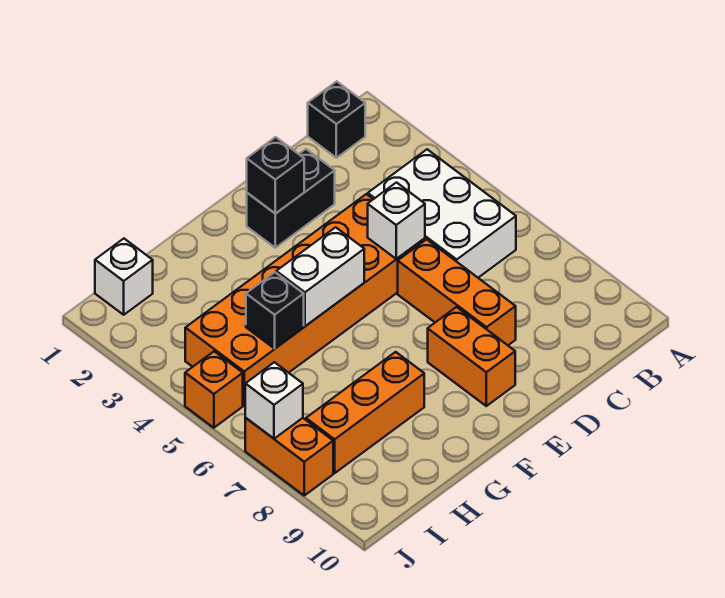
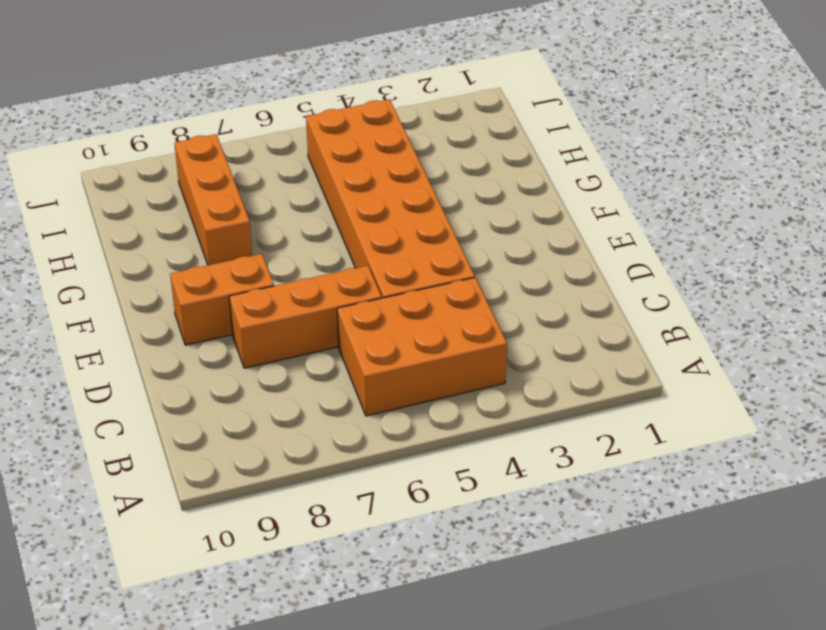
orange 2x3 brick [337,278,507,416] -> white 2x3 brick [368,149,516,278]
none -> black 1x1 brick [308,81,365,158]
none -> black 1x2 brick [247,149,335,248]
none -> white 1x1 brick [95,239,153,315]

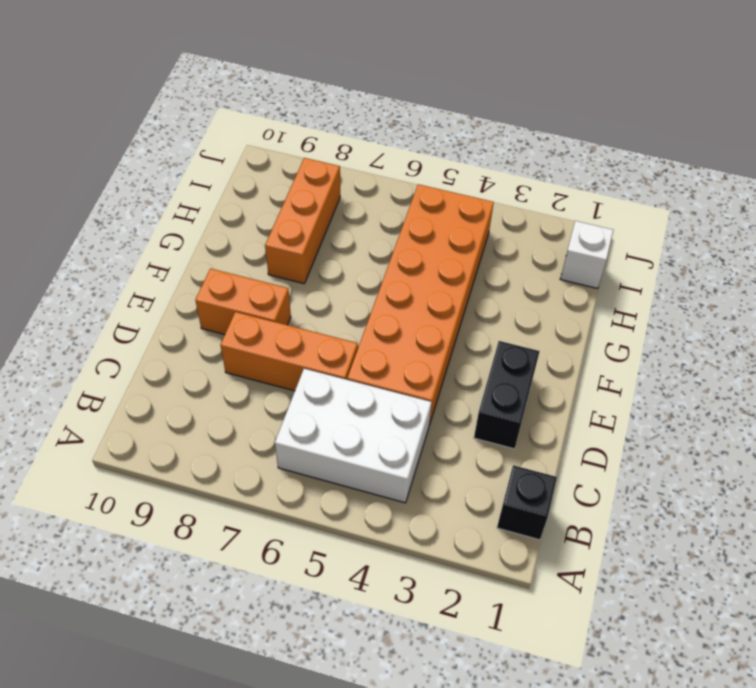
none -> orange 1x1 brick [185,351,243,428]
none -> orange 1x2 brick [245,418,333,495]
none -> white 1x1 brick [368,183,425,259]

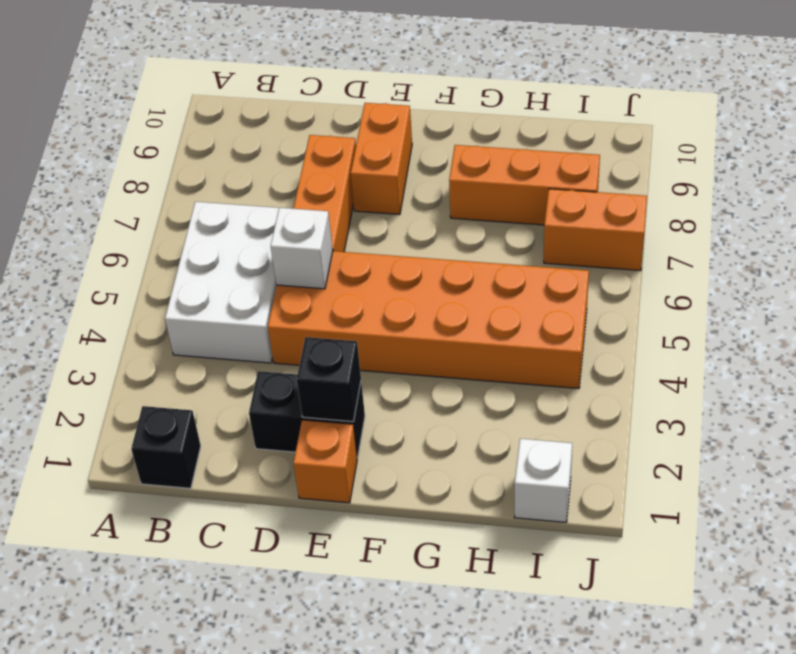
orange 1x1 brick [293,420,357,503] -> orange 1x1 brick moved to [185,351,243,428]
orange 1x2 brick [544,189,647,271] -> orange 1x2 brick turned to [245,418,333,495]
none -> white 1x2 brick [276,227,364,326]
none -> black 1x1 brick [246,272,304,348]
none -> white 1x1 brick [245,362,303,439]

